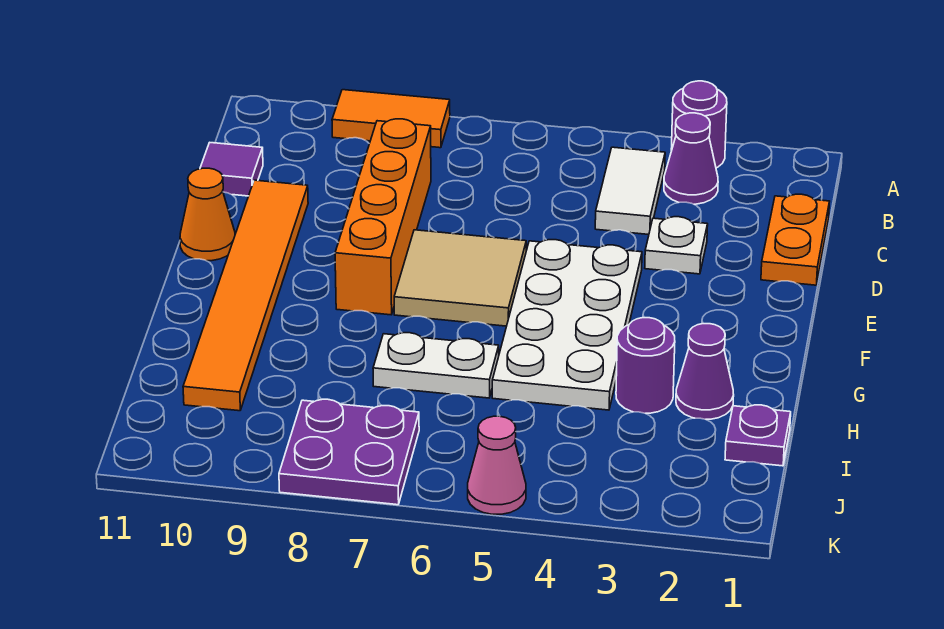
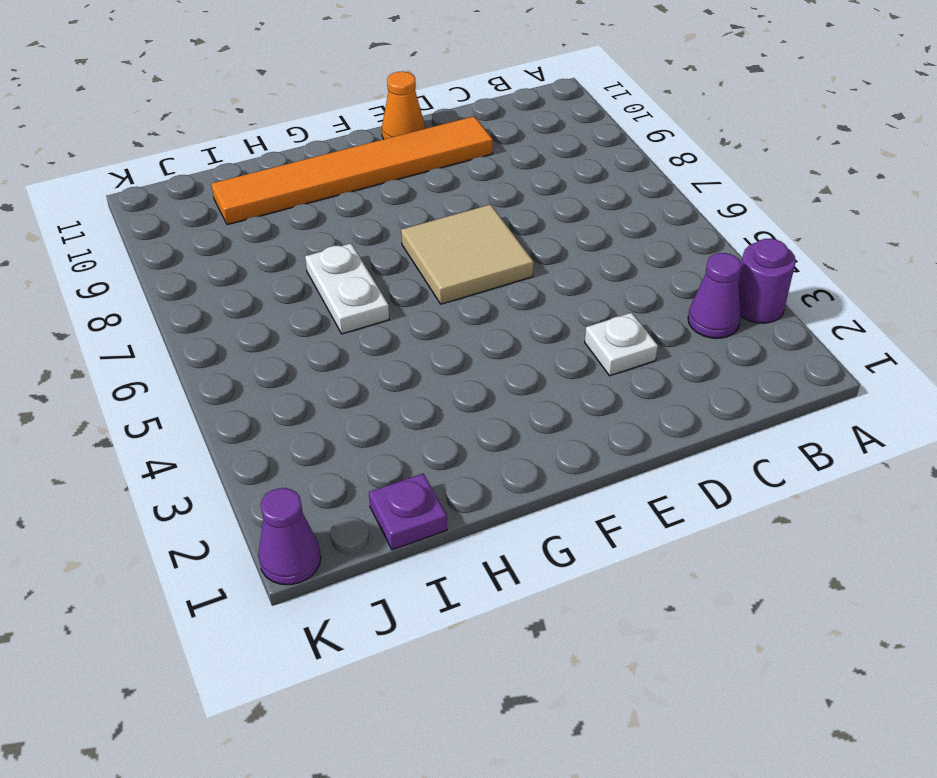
purple 1x1 cone [258,488,321,585] -> purple 1x1 cone moved to [676,324,734,419]
none -> orange 1x2 tile [332,90,450,148]
none -> white 1x2 tile [595,147,665,235]
none -> orange 1x2 plate [761,194,830,285]

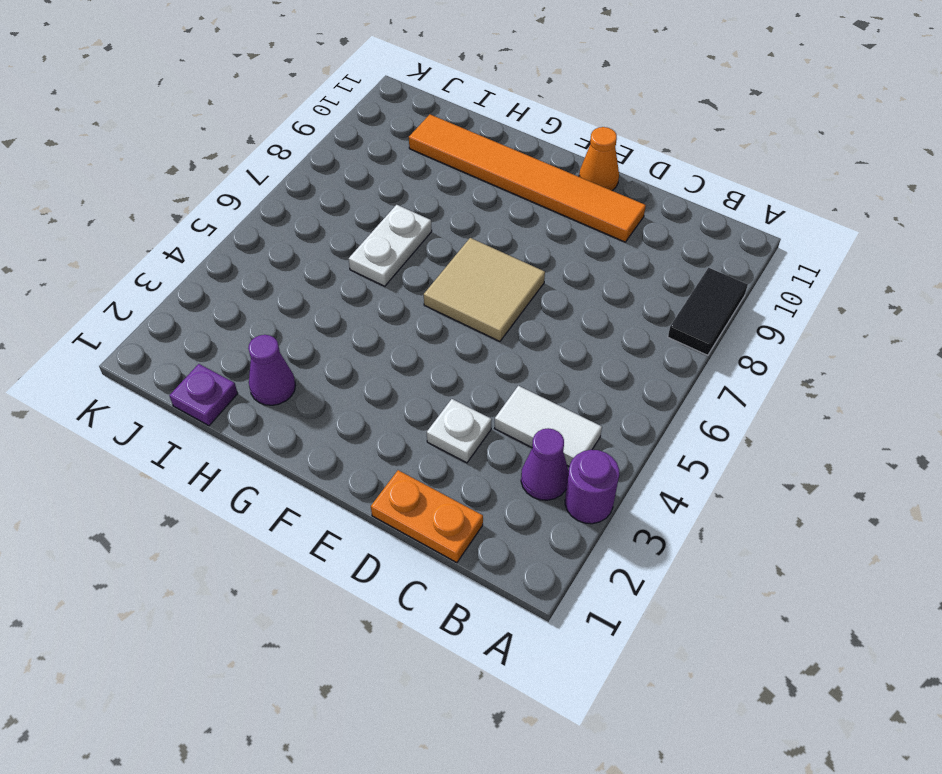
black 1x2 tile [668,268,748,355] -> orange 1x2 tile [332,90,450,148]
none -> orange 1x4 brick [335,119,431,315]
none -> purple 1x1 tile [200,143,263,196]
none -> white 2x4 plate [492,240,642,410]

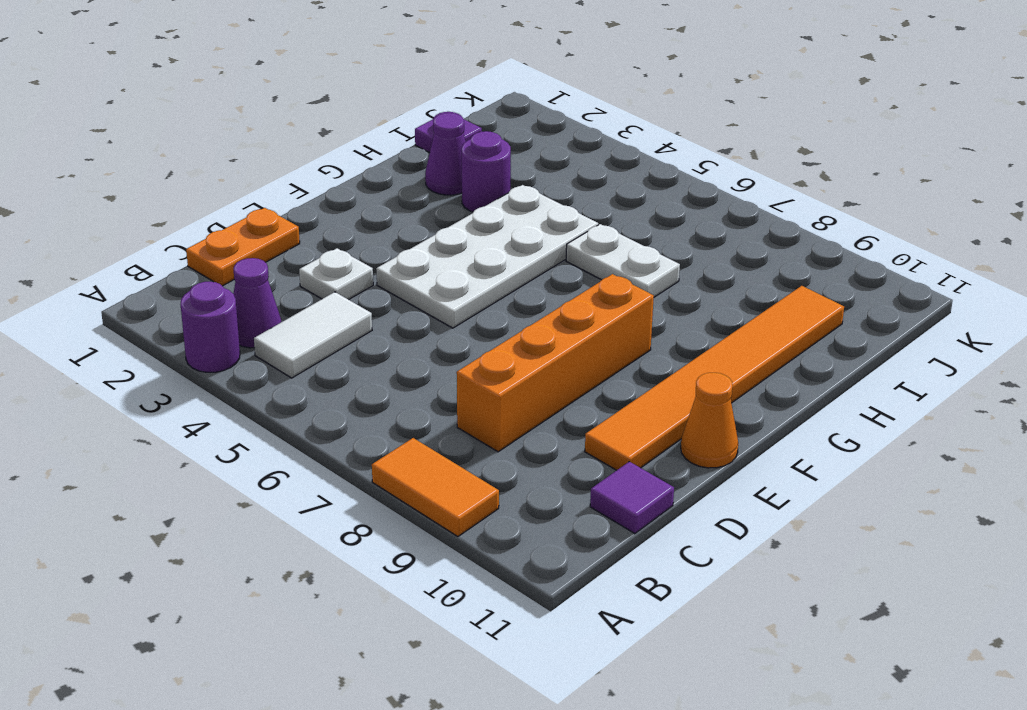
none -> tan 2x2 tile [394,230,526,326]
none -> purple 2x2 plate [279,399,419,505]
none -> pink 1x1 cone [468,416,526,514]

